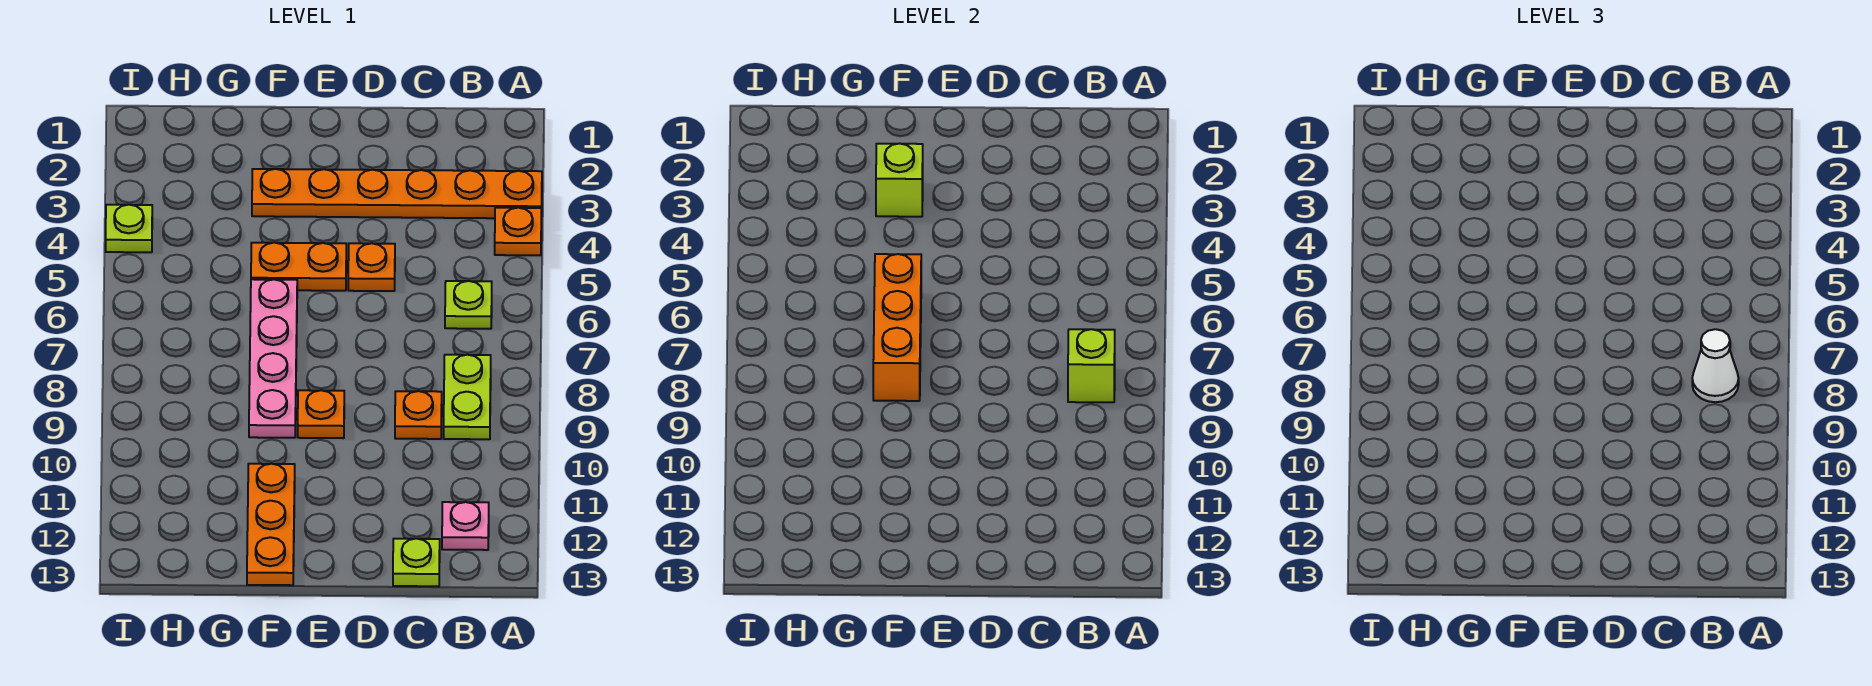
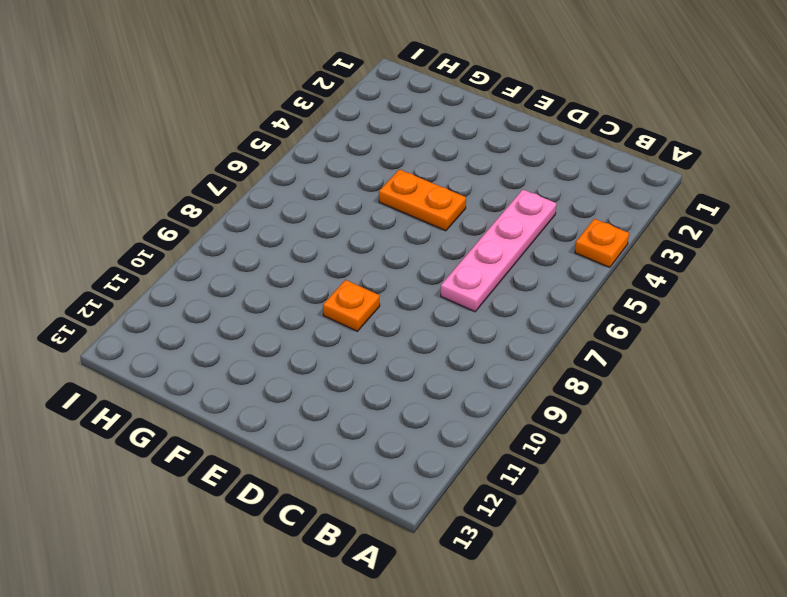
pink 1x4 plate [441,190,556,312] -> pink 1x4 plate moved to [249,279,297,438]
none -> orange 1x6 plate [252,169,542,218]
none -> lime 1x1 plate [445,281,492,329]
none -> lime 1x2 plate [444,355,491,439]

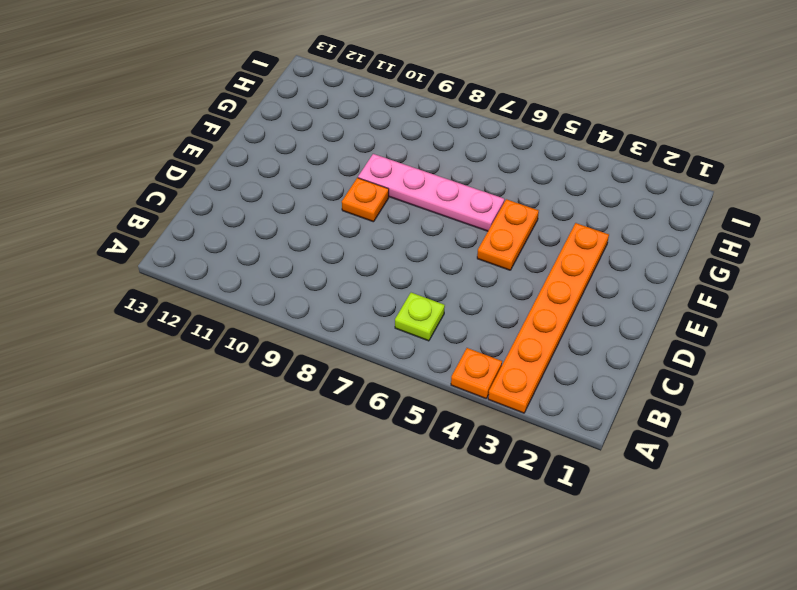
none -> lime 1x2 plate [444,355,491,439]
none -> pink 1x1 plate [442,502,489,550]
none -> orange 1x1 plate [395,391,442,439]

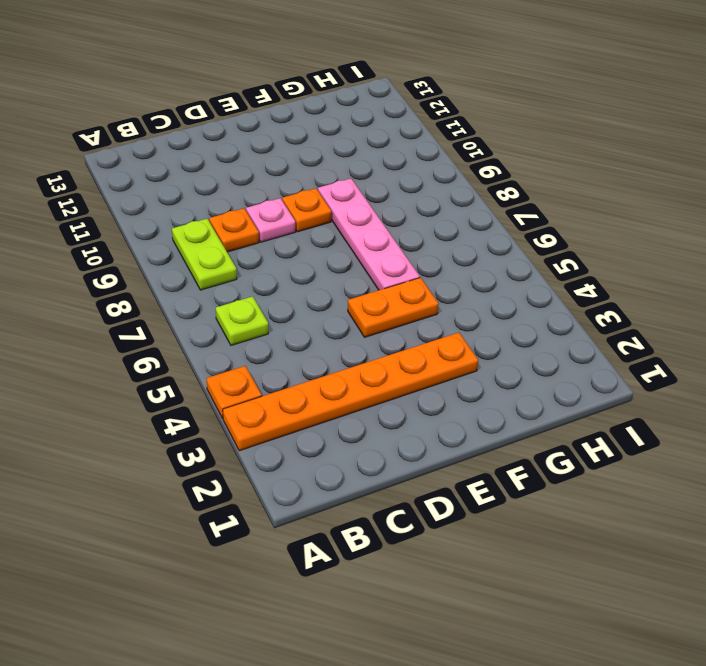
pink 1x1 plate [246,198,295,242] -> pink 1x1 plate moved to [442,502,489,550]
none -> lime 1x1 plate [393,539,440,586]
none -> orange 1x1 plate [348,243,395,291]
none -> orange 1x3 plate [247,464,295,585]

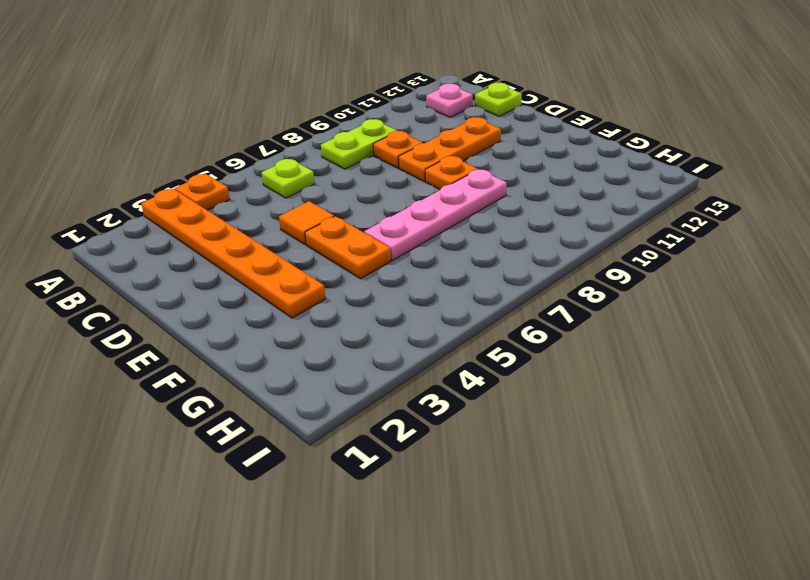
orange 1x1 tile [279,201,334,245] -> orange 1x1 plate [348,243,395,291]
orange 1x3 plate [399,117,501,181] -> orange 1x3 plate moved to [247,464,295,585]
none -> lime 1x1 plate [106,205,152,252]
none -> lime 1x1 brick [1068,329,1115,402]
none -> lime 1x1 brick [876,144,923,217]

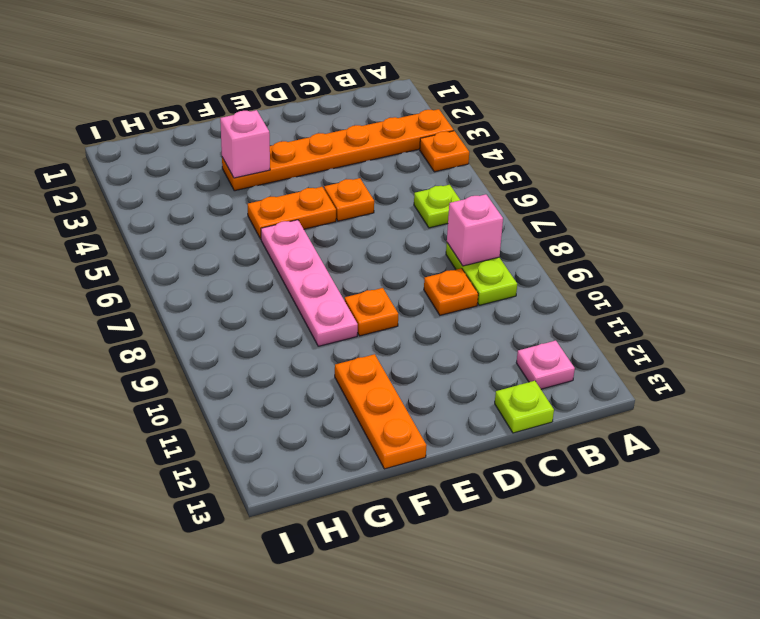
pink 1x1 brick [447,194,503,266] -> lime 1x1 brick [1068,329,1115,402]
pink 1x1 brick [220,110,270,178] -> lime 1x1 brick [876,144,923,217]
none -> lime 1x1 plate [106,205,152,252]
none -> orange 1x3 brick [873,254,921,401]
none -> white 1x1 cone [1692,329,1739,402]

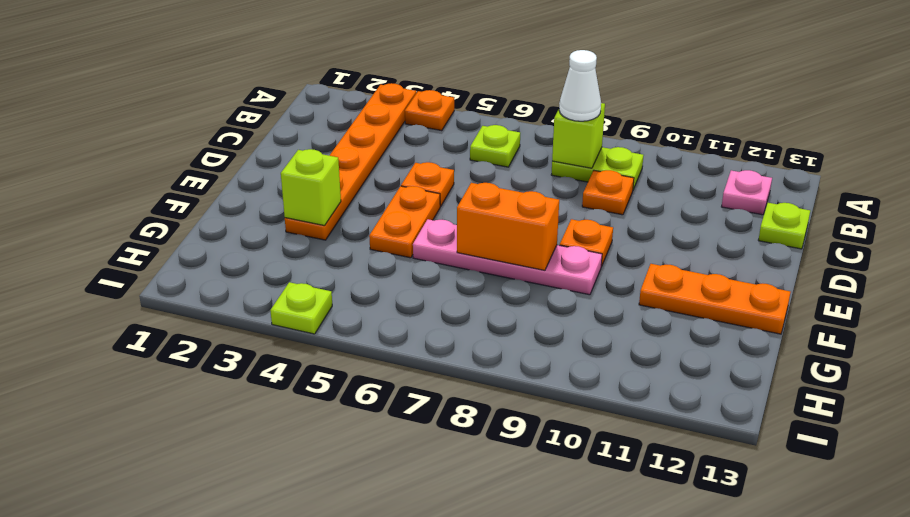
orange 1x2 brick [457,183,559,270] -> orange 1x3 brick [873,254,921,401]

